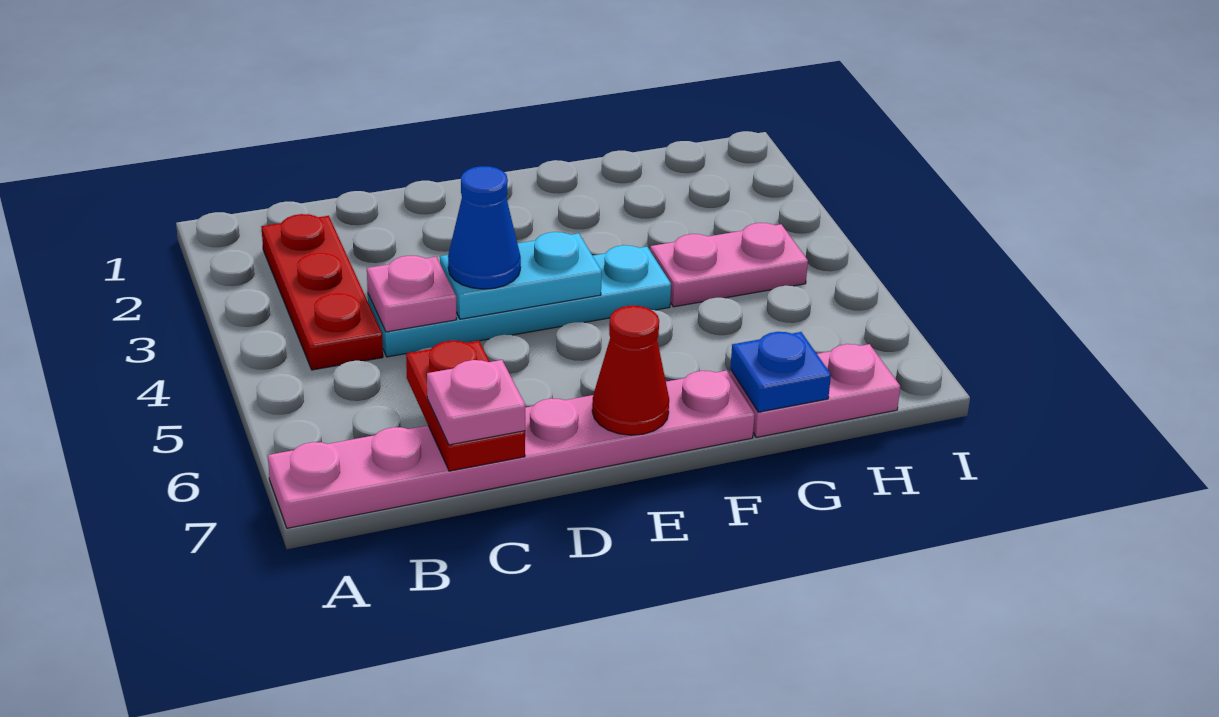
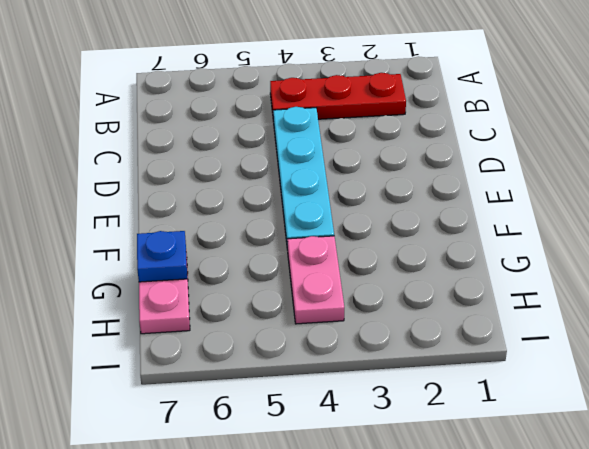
none -> pink 1x6 plate [268,370,755,528]
none -> pink 1x1 plate [367,256,456,332]
none -> red 1x2 plate [406,341,525,471]

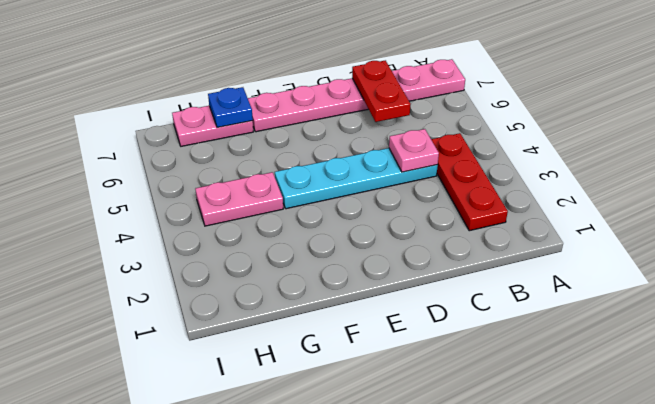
none -> cyan 1x2 plate [440,232,602,319]
none -> red 1x1 cone [592,306,669,435]
none -> pink 1x1 plate [427,360,525,445]

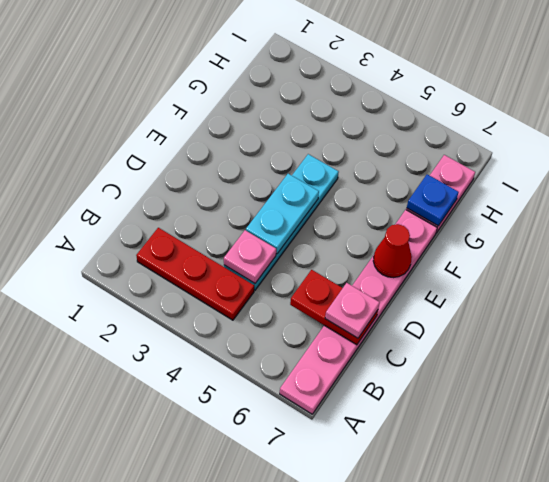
none -> pink 1x2 plate [650,223,808,307]
none -> blue 1x1 cone [448,166,521,289]

